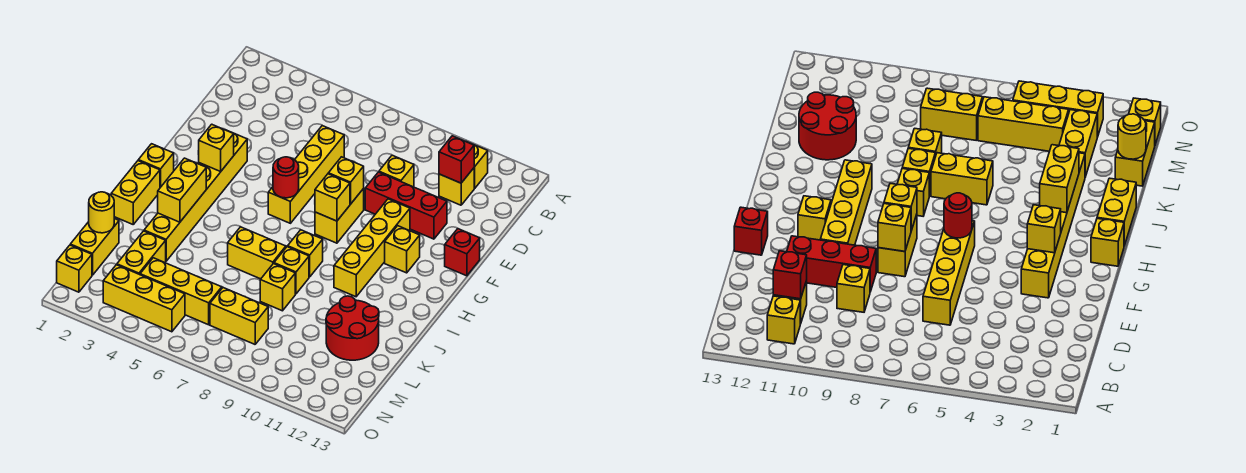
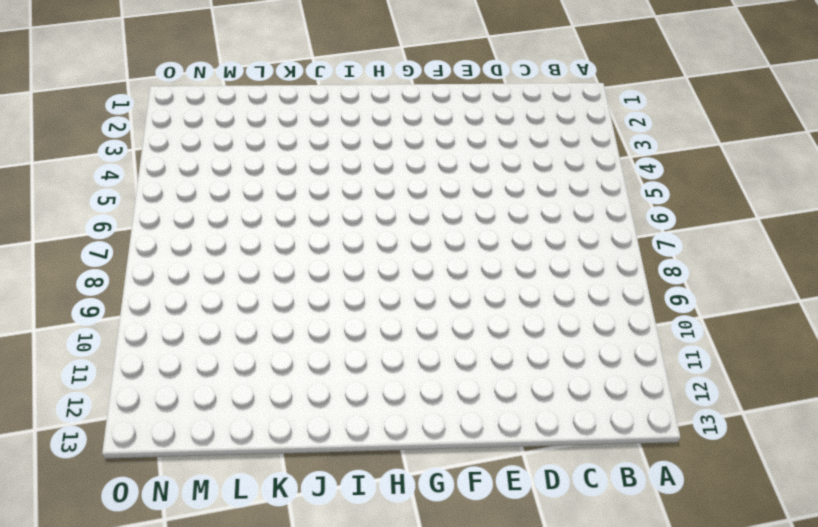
none -> yellow 1x1 brick [466,141,488,188]
none -> yellow 1x1 brick [439,168,474,205]
none -> yellow 1x4 brick [268,126,344,223]
none -> yellow 1x1 brick [379,155,414,187]

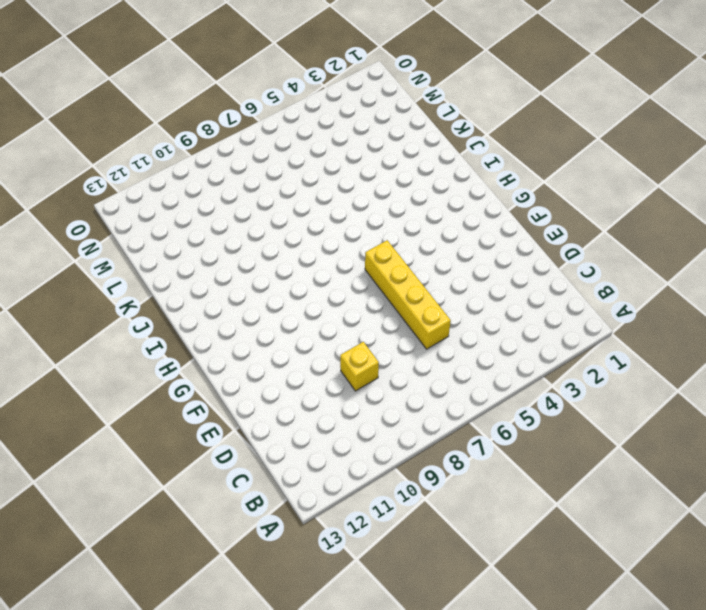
none -> yellow 1x1 brick [466,141,488,188]
none -> yellow 1x1 brick [439,168,474,205]
none -> red 1x3 brick [365,172,447,239]
none -> yellow 1x6 brick [144,130,247,261]

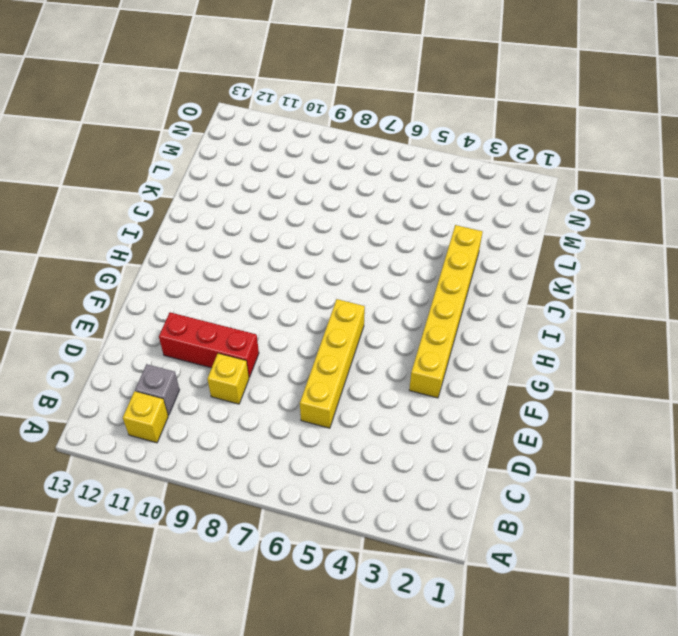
grey 1x1 brick [135,364,180,415] -> yellow 1x1 brick [439,168,474,205]
none -> yellow 1x2 brick [315,189,364,243]
none -> yellow 1x4 brick [334,199,410,297]
none -> red 1x1 brick [445,229,480,276]
none -> yellow 1x1 brick [385,226,420,273]

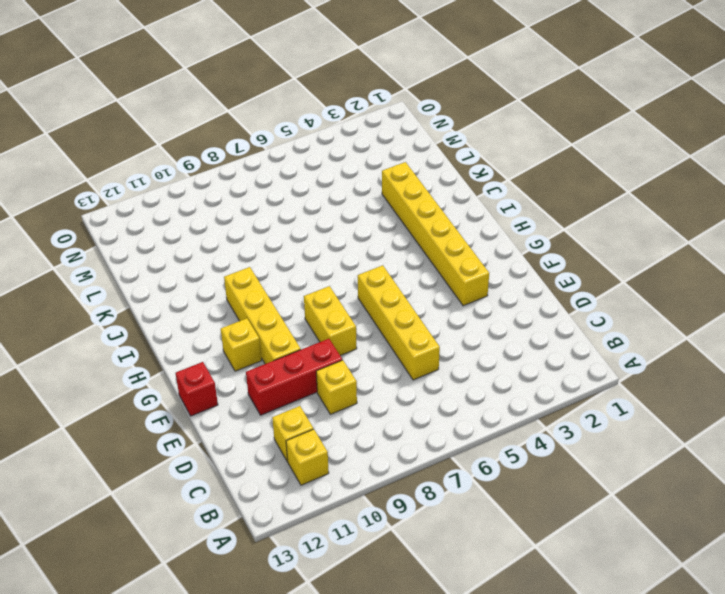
none -> yellow 1x1 brick [138,144,174,188]
none -> yellow 1x2 brick [111,161,160,224]
none -> yellow 1x1 brick [288,230,323,277]
none -> yellow 1x2 brick [228,227,286,279]

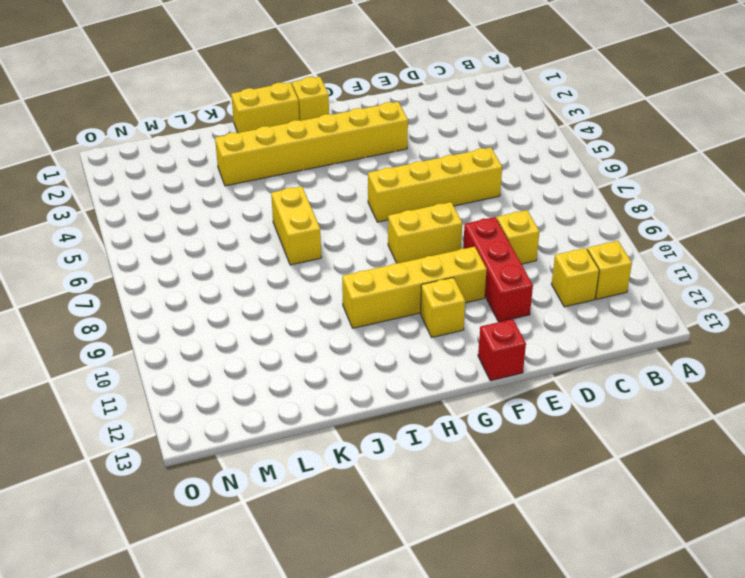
none -> yellow 1x1 brick [288,230,323,277]
none -> yellow 1x1 brick [274,247,309,294]
none -> yellow 1x1 brick [260,264,295,311]
none -> red 2x2 round brick [326,296,379,360]

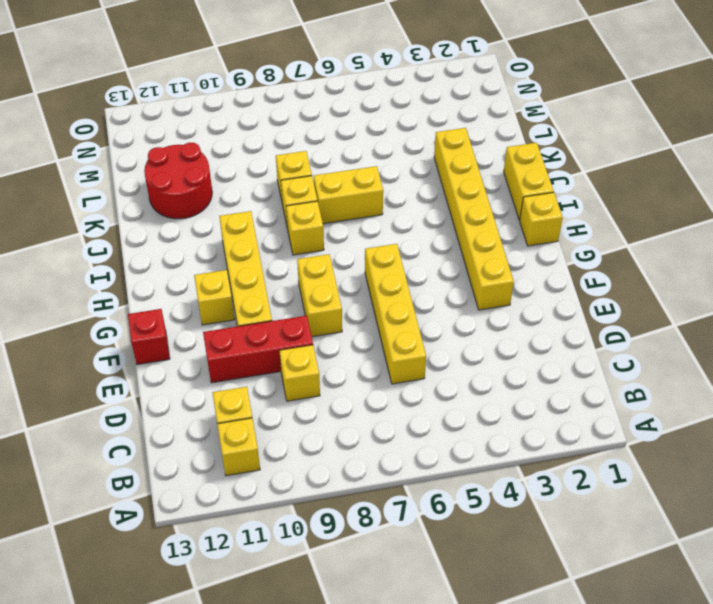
none -> yellow 1x2 brick [70,219,119,275]
none -> yellow 1x2 brick [117,231,166,275]
none -> yellow 1x3 brick [140,258,222,325]
none -> yellow 1x2 brick [210,288,268,344]

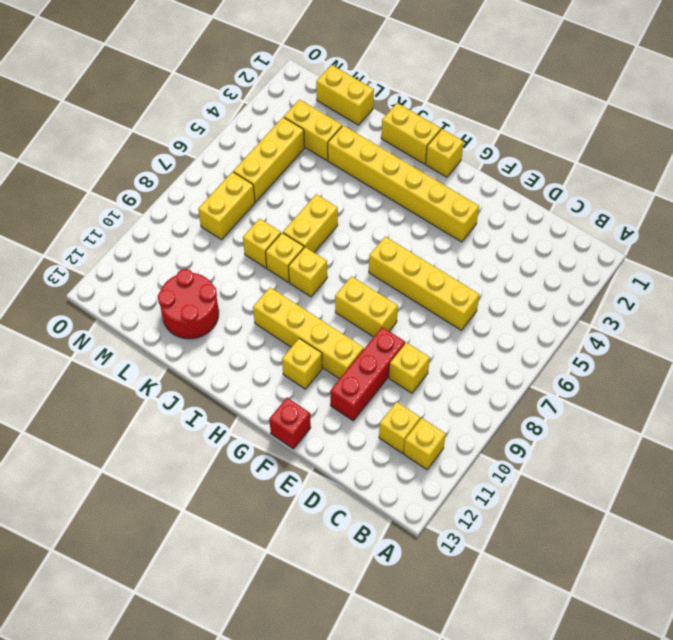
none -> yellow 1x1 brick [57,245,92,292]
none -> yellow 1x3 brick [103,265,185,332]
none -> red 1x1 brick [439,136,474,183]
none -> yellow 1x1 brick [328,157,364,204]

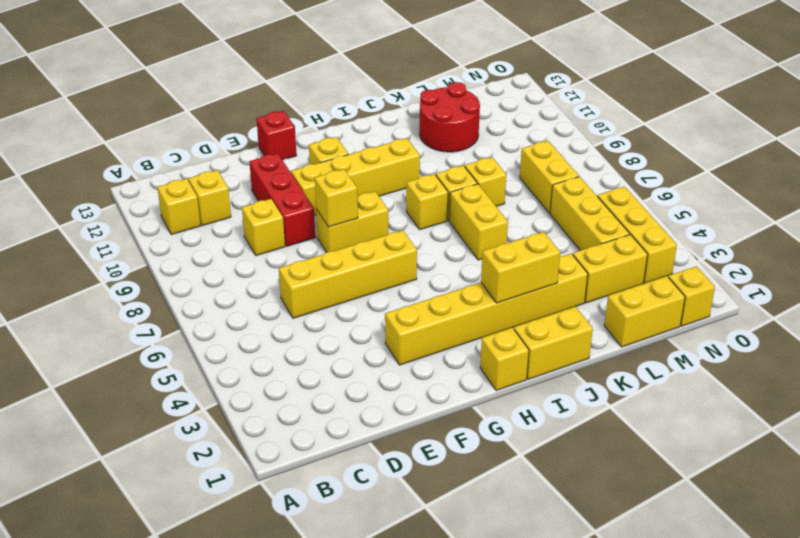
none -> red 1x1 brick [439,136,474,183]
none -> yellow 1x1 brick [199,124,234,172]
none -> red 1x1 round brick [273,157,299,198]
none -> yellow 1x1 brick [315,174,350,221]

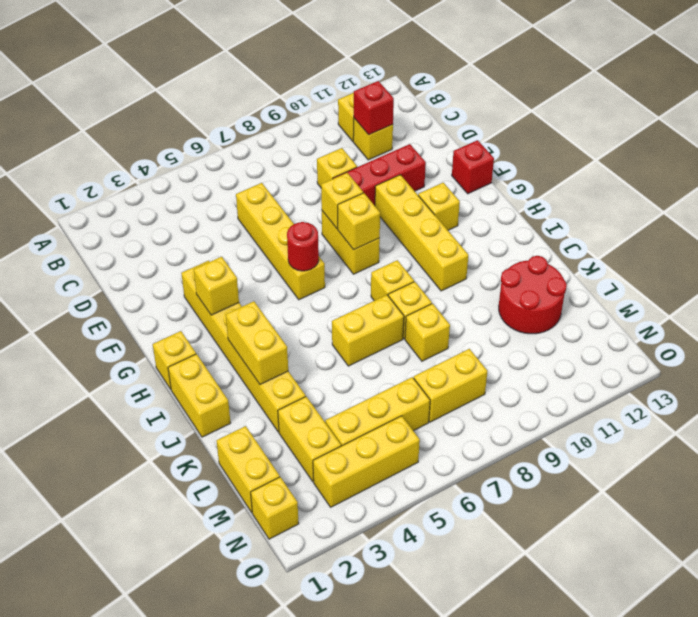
none -> yellow 1x1 round brick [89,192,114,233]

